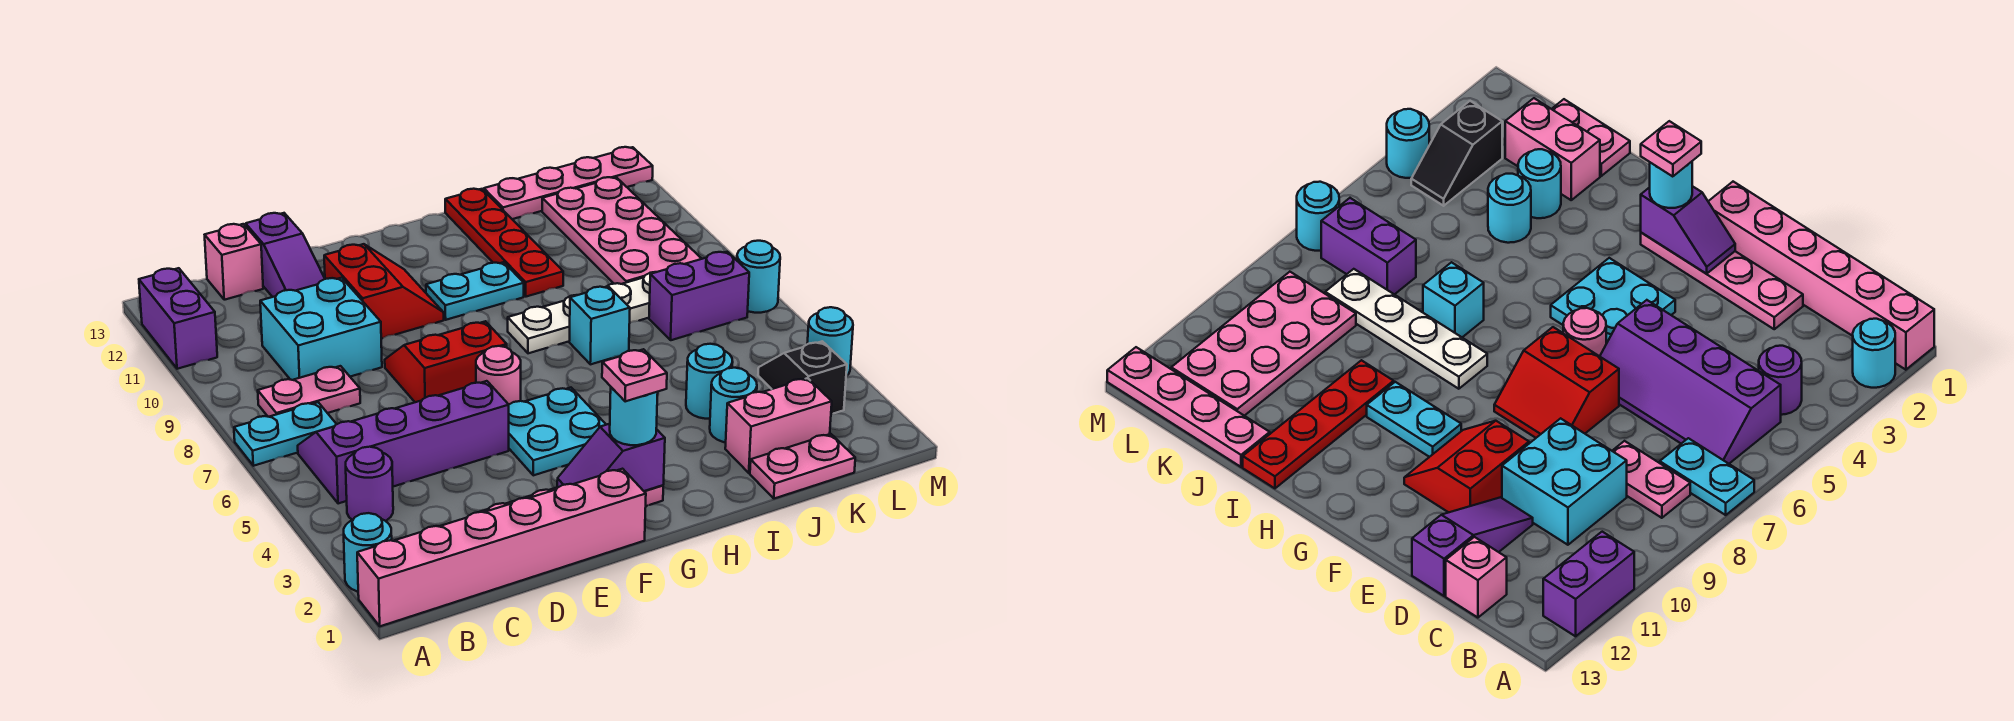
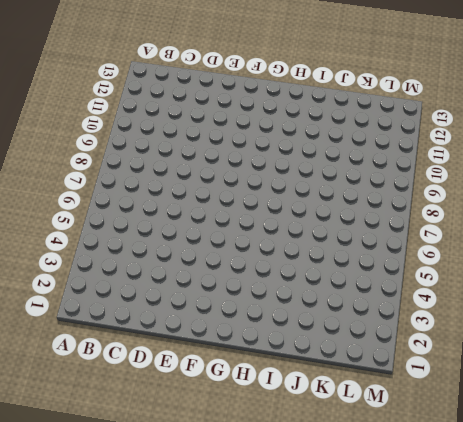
none -> pink 1x6 brick [357,469,646,626]
none -> cyan 1x1 round brick [344,513,392,592]
none -> cyan 1x2 plate [234,402,337,466]
none -> purple 1x2 brick [139,268,217,369]

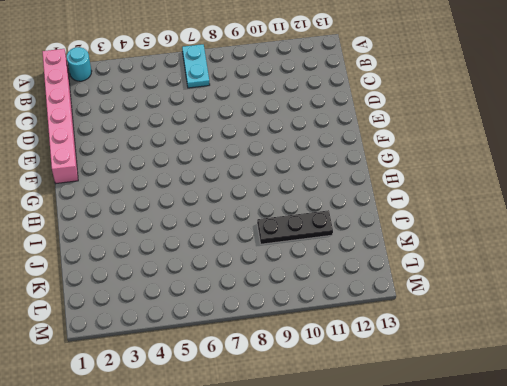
black 1x3 plate [257,210,333,244] -> none
none -> purple 1x2 brick [139,268,217,369]
none -> purple 1x1 round brick [346,447,393,521]
none -> purple 2x4 slope [298,381,509,504]
none -> pink 1x2 plate [258,366,360,417]

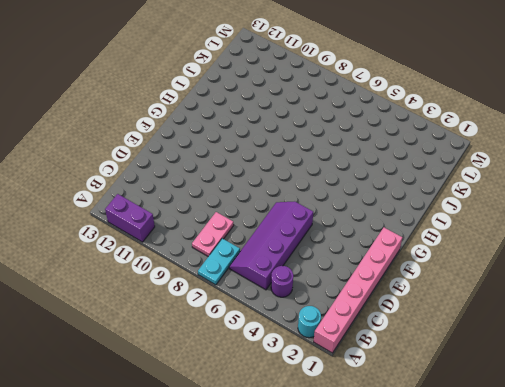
none -> cyan 2x2 brick [260,278,382,380]
none -> pink 1x1 brick [205,224,263,300]
none -> pink 1x4 plate [1641,233,1803,329]
none -> purple 1x3 slope [246,213,325,297]

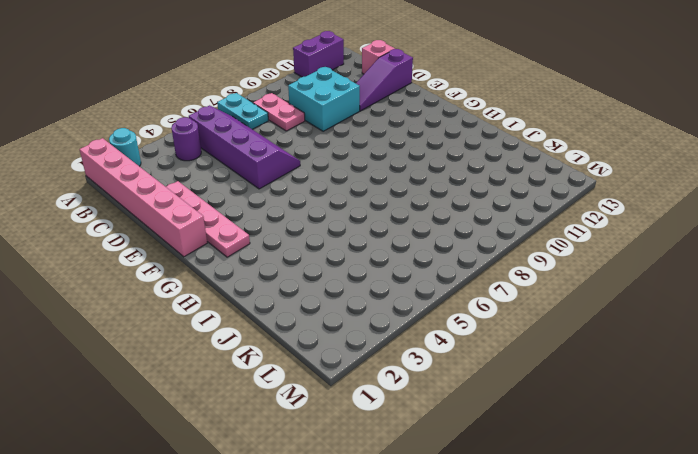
none -> red 2x2 slope [385,321,507,402]
none -> red 2x2 slope [324,244,444,339]
none -> cyan 2x2 plate [509,388,606,475]
none -> pink 1x1 round brick [476,346,521,404]

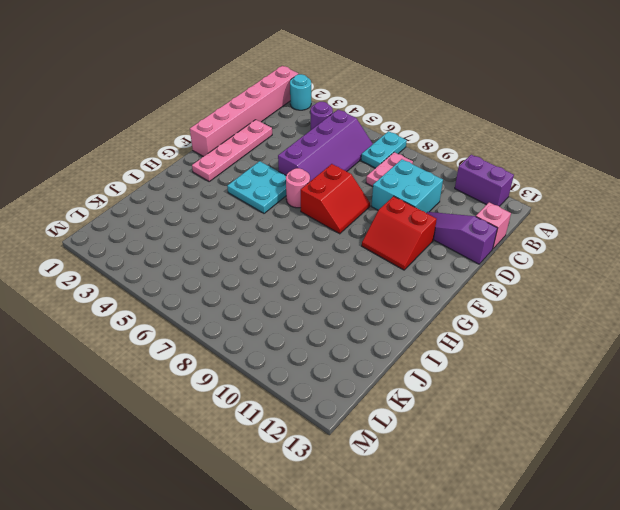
none -> cyan 1x2 plate [426,262,524,320]
none -> white 1x4 plate [508,272,655,353]
none -> cyan 1x1 brick [569,286,630,364]
none -> red 1x4 plate [445,189,563,297]

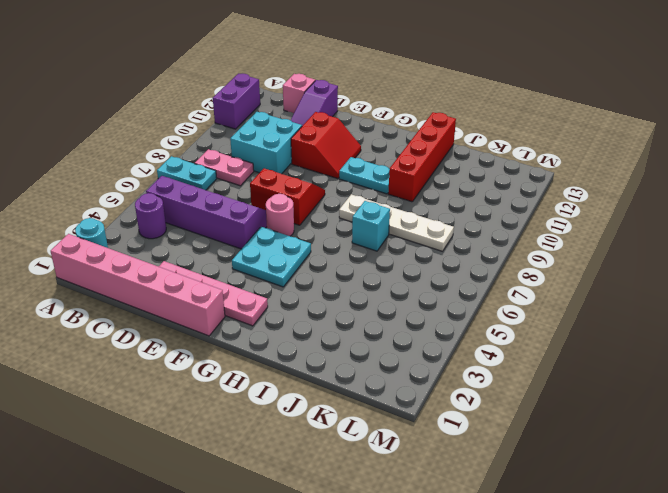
red 1x4 brick [388,112,456,202] -> red 1x4 plate [445,189,563,297]
none -> pink 1x2 plate [750,434,855,499]
none -> pink 1x2 brick [725,378,832,473]
none -> cyan 1x1 round brick [710,368,757,442]
none -> cyan 1x1 round brick [686,344,733,419]

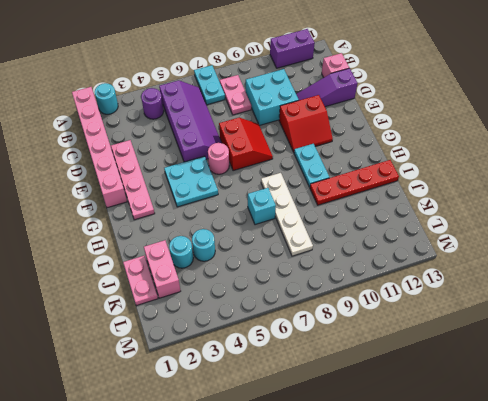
none -> pink 1x4 plate [484,147,653,219]
none -> purple 1x2 brick [649,252,749,340]
none -> pink 2x4 plate [542,177,702,284]
none -> black 1x2 slope [758,341,847,414]

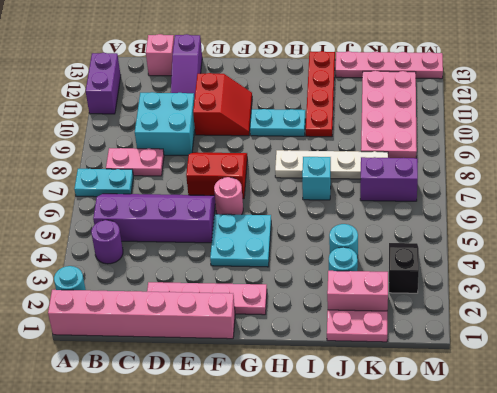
none -> cyan 1x1 round brick [807,307,853,376]
none -> cyan 1x1 round brick [737,241,780,313]
none -> purple 1x2 slope [557,424,665,491]
none -> cyan 1x1 round brick [610,387,658,445]

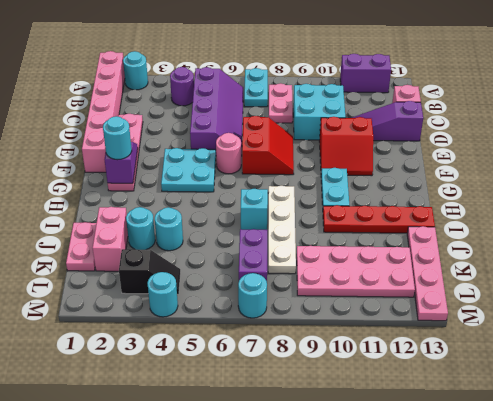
none -> pink 1x1 plate [602,349,667,402]

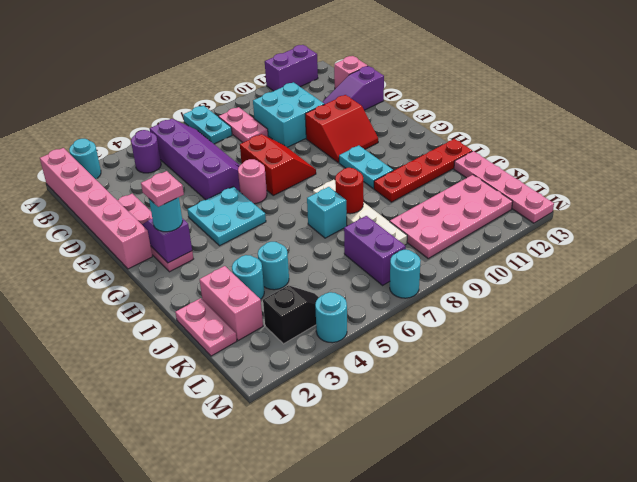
red 1x1 round brick [335,168,363,214] -> none

